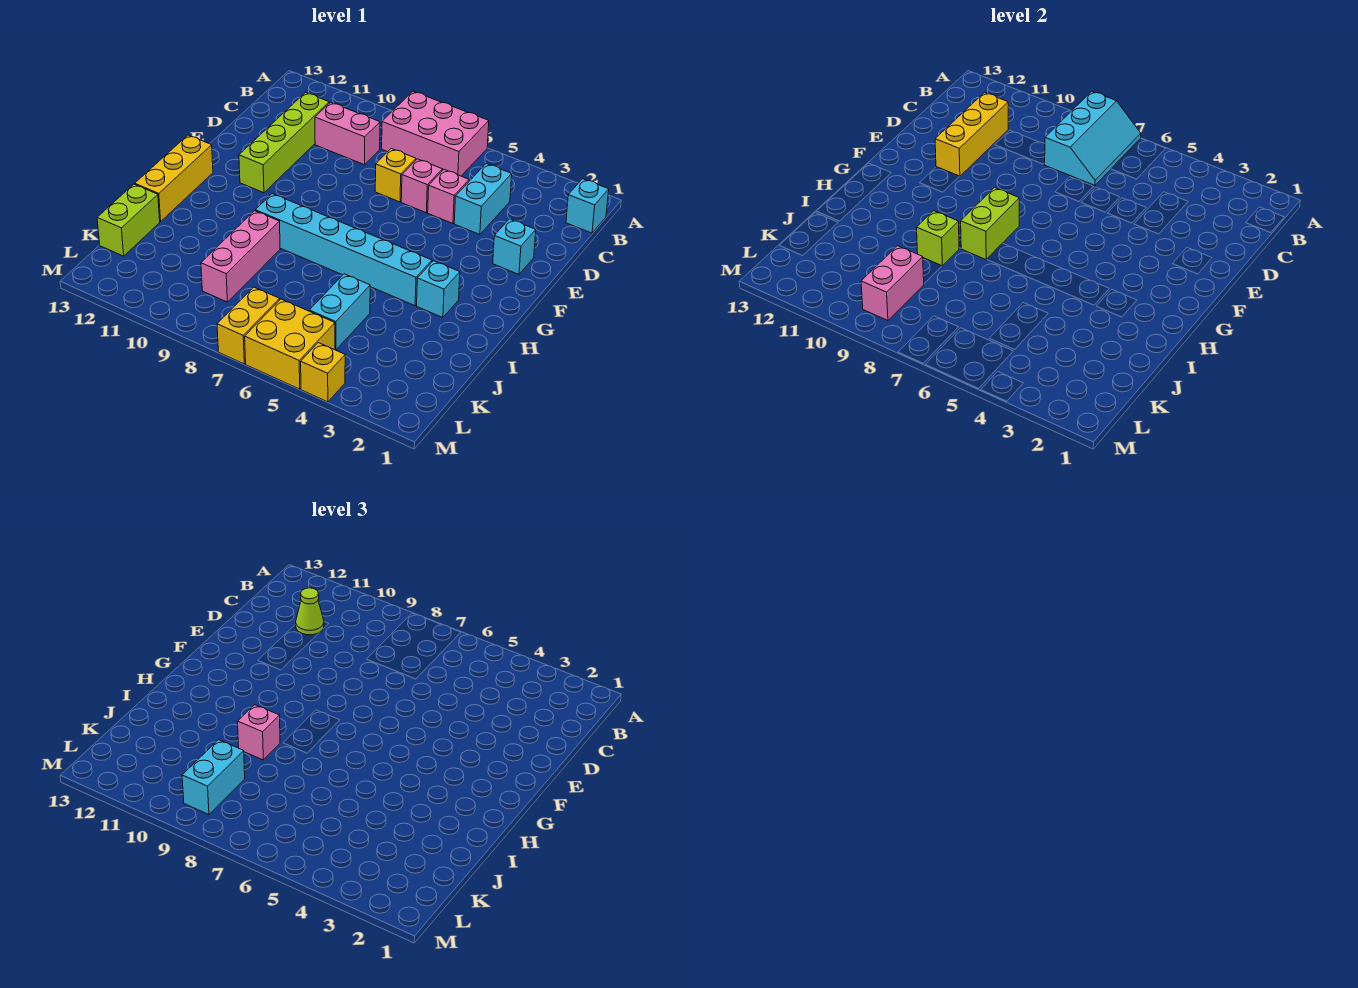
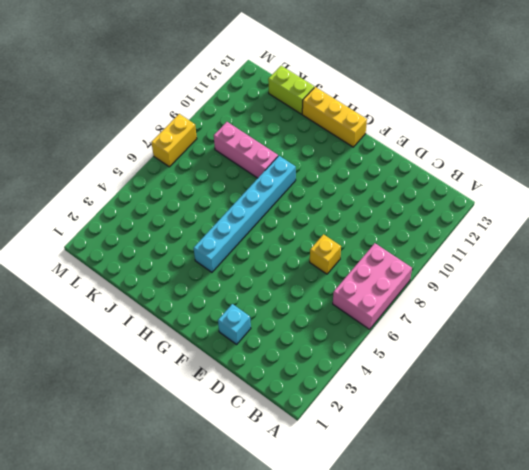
yellow 1x2 brick [151,114,197,167] -> yellow 1x2 brick turned to [217,287,280,364]
none -> cyan 1x1 brick [566,179,609,233]
none -> cyan 1x2 brick [454,164,512,235]
none -> pink 1x2 brick [315,102,380,165]

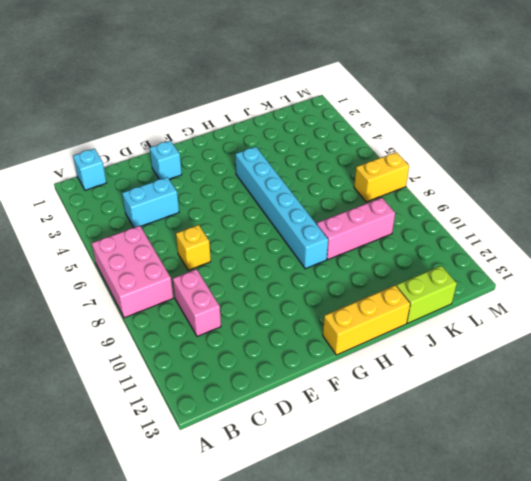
none -> lime 1x4 brick [239,93,329,193]
none -> pink 1x1 brick [428,170,469,224]
none -> pink 1x1 brick [401,159,443,213]

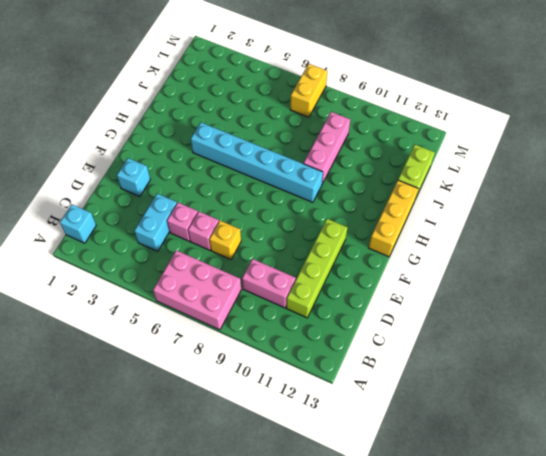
none -> cyan 1x1 brick [417,261,460,318]
none -> cyan 1x2 brick [309,274,370,350]
none -> yellow 2x2 brick [245,299,335,389]

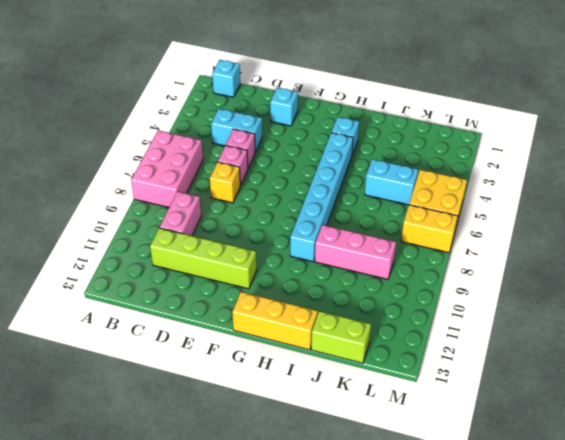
none -> yellow 1x1 brick [301,343,345,402]
none -> cyan 2x3 slope [1045,91,1141,185]
none -> yellow 1x3 brick [935,93,1008,176]

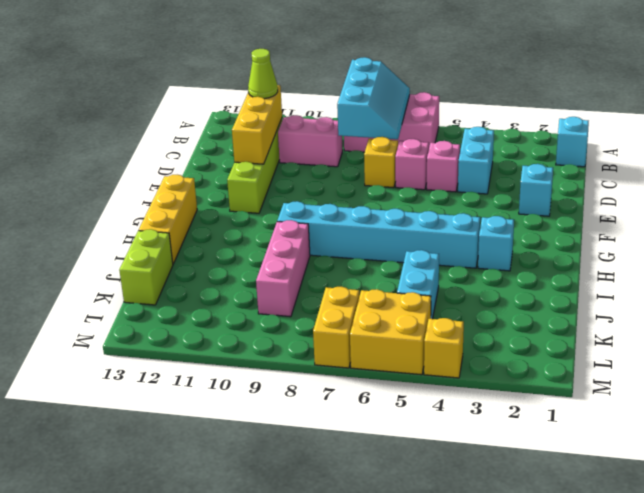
none -> lime 1x2 brick [961,188,1019,259]
none -> lime 1x1 brick [917,211,959,266]
none -> pink 1x2 brick [861,246,924,321]

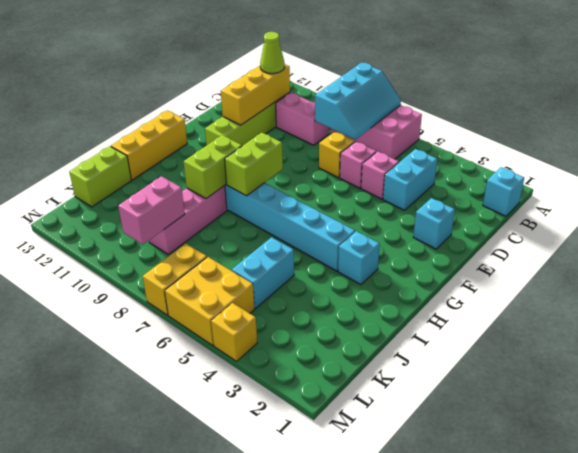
lime 1x2 brick [184,135,242,199] -> lime 1x1 brick [917,211,959,266]
none -> pink 1x1 brick [238,705,280,760]
none -> cyan 1x2 brick [182,740,245,815]

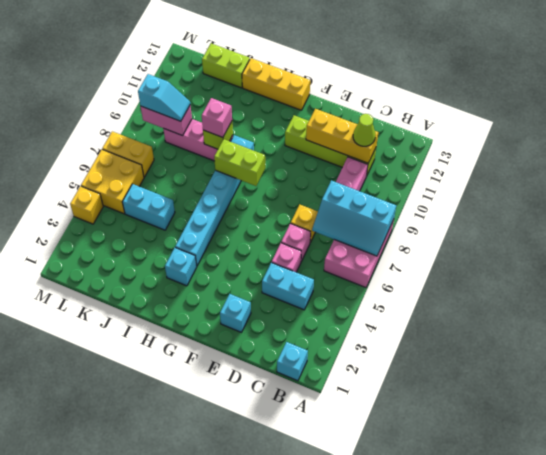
cyan 1x2 slope [138,74,190,121] -> cyan 1x2 brick [182,740,245,815]

